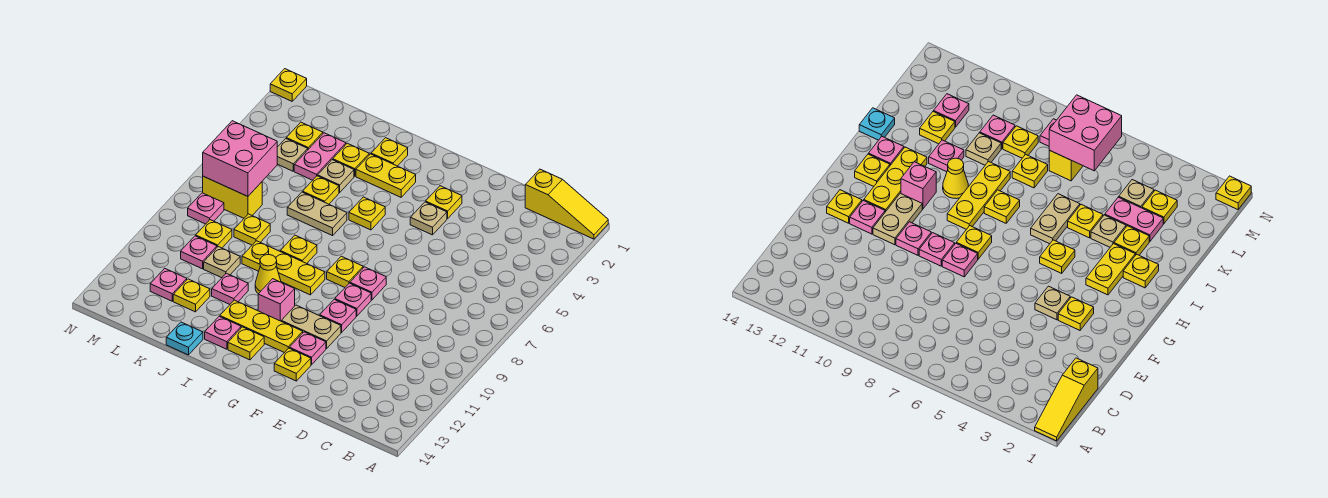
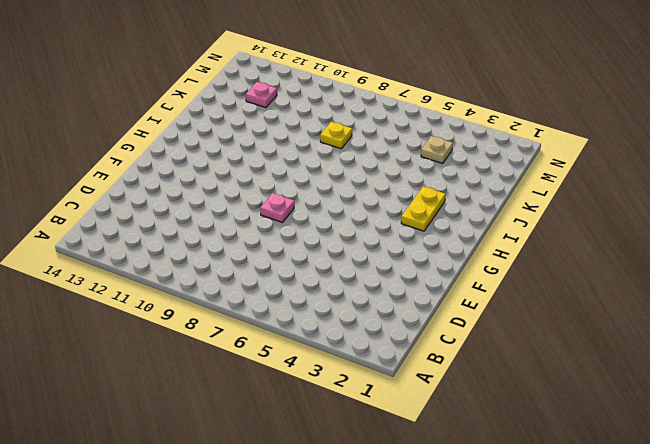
none -> yellow 1x3 slope [525,169,608,239]
none -> yellow 1x1 plate [426,186,462,219]
none -> tan 1x1 plate [410,202,447,235]
none -> pink 1x1 plate [335,283,371,316]

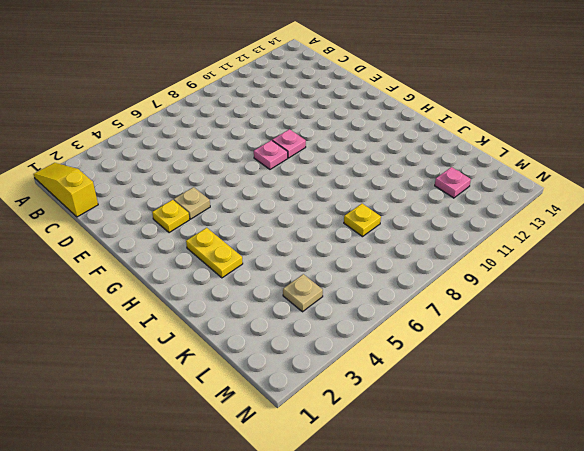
none -> pink 1x1 plate [320,299,356,332]
none -> tan 1x2 plate [281,305,341,349]
none -> pink 1x1 plate [289,332,326,365]
none -> yellow 1x1 plate [274,348,311,381]

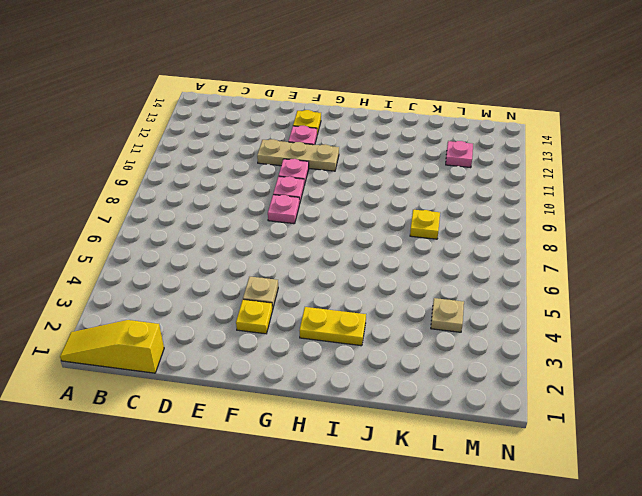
tan 1x3 plate [257,139,339,171] -> tan 1x2 plate [281,305,341,349]
none -> yellow 1x1 plate [327,256,363,287]
none -> yellow 1x3 plate [220,300,303,353]
none -> yellow 1x1 plate [349,197,385,230]
none -> yellow 1x3 plate [242,241,325,295]

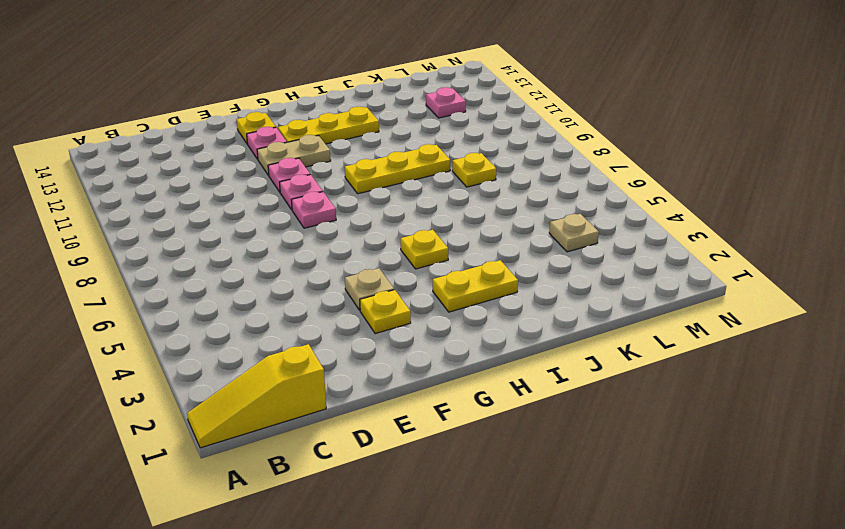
none -> yellow 1x1 plate [327,256,363,287]
none -> pink 1x1 brick [258,279,295,321]
none -> yellow 1x1 plate [228,327,264,360]
none -> yellow 1x1 plate [371,138,408,166]

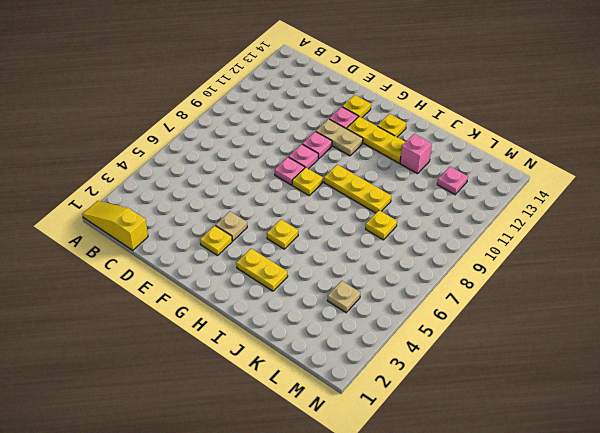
pink 1x1 brick [400,134,432,174] -> pink 1x1 brick moved to [258,279,295,321]
none -> yellow 1x1 plate [371,138,408,166]
none -> tan 1x2 plate [287,192,347,236]
none -> yellow 1x1 plate [280,235,317,264]
none -> yellow 1x1 cone [255,254,281,294]

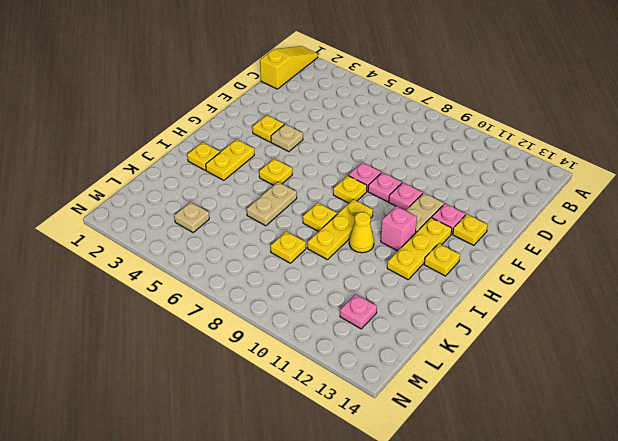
none -> pink 1x1 plate [205,316,241,349]
none -> yellow 1x1 plate [333,143,369,176]
none -> tan 1x1 plate [318,160,354,192]
none -> yellow 1x1 plate [303,176,339,204]

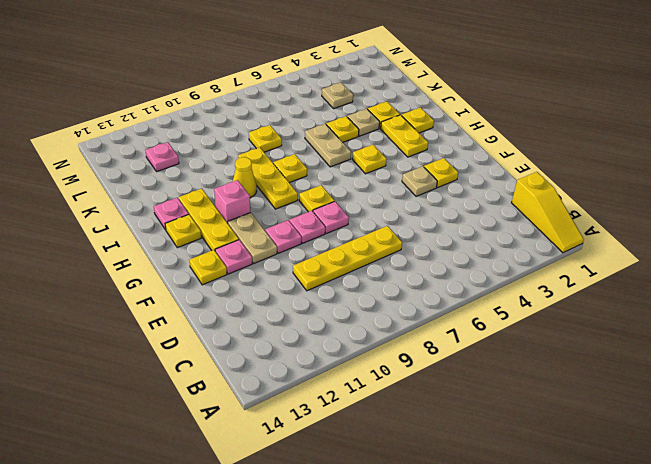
yellow 1x4 plate [293,226,402,291] -> none
none -> pink 1x1 plate [212,273,248,304]
none -> cyan 1x1 plate [166,322,203,355]
none -> pink 1x2 plate [294,133,346,180]
none -> tan 1x1 plate [204,247,240,278]

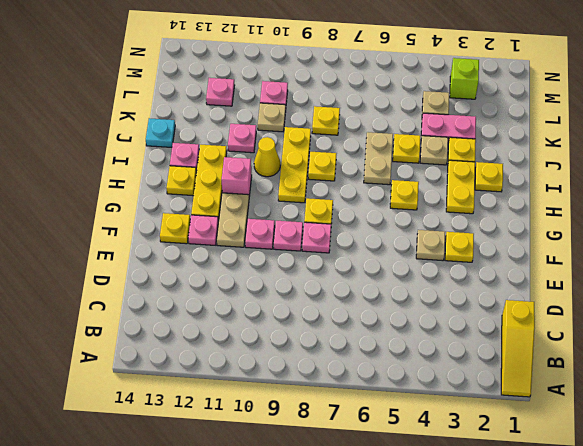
lime 1x1 brick [450,58,479,99] -> none
none -> yellow 1x1 plate [173,279,210,312]
none -> yellow 1x1 plate [286,122,323,149]
none -> yellow 1x2 brick [203,176,262,218]
none -> yellow 1x1 plate [196,220,232,248]

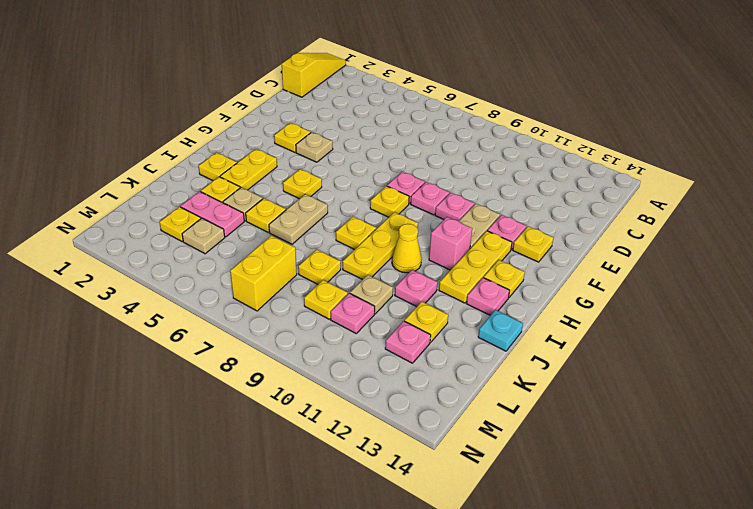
none -> pink 1x1 plate [188,193,224,224]
none -> yellow 1x1 plate [270,69,307,101]
none -> pink 2x2 brick [203,121,277,196]

